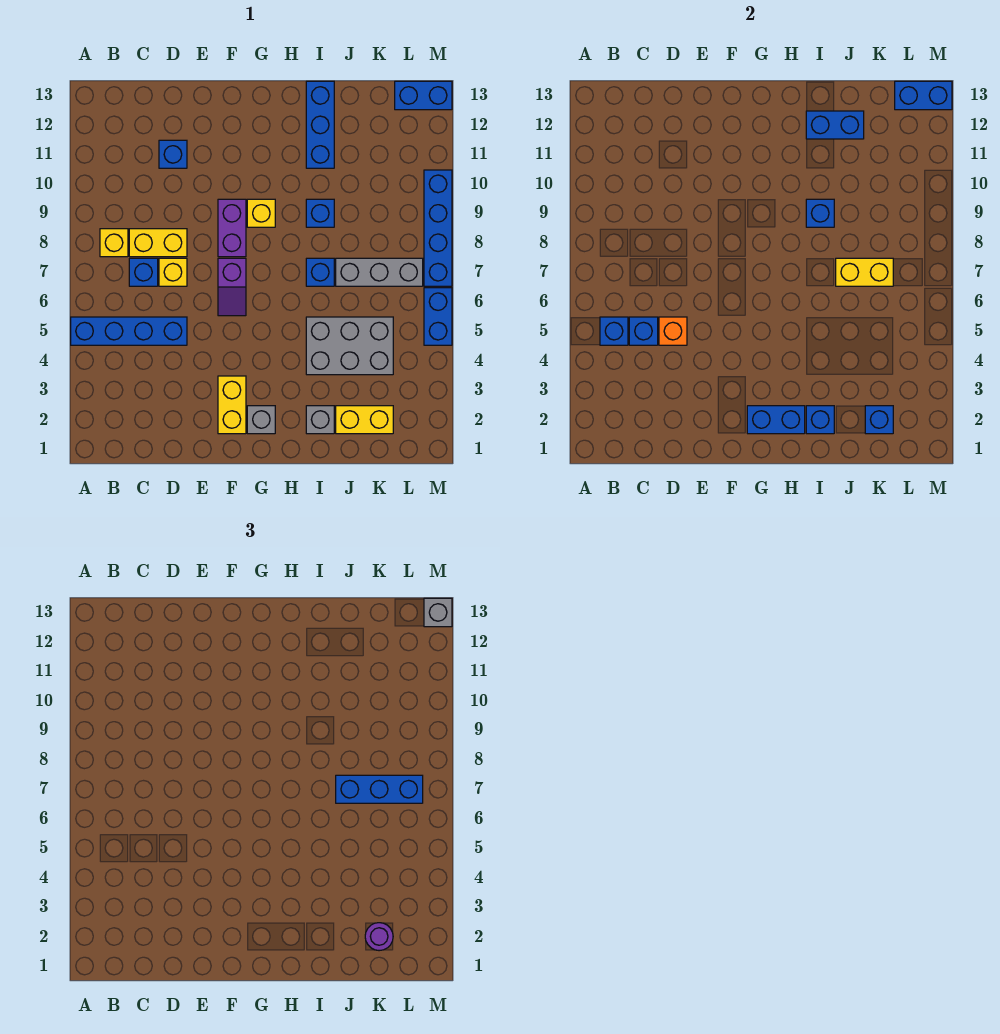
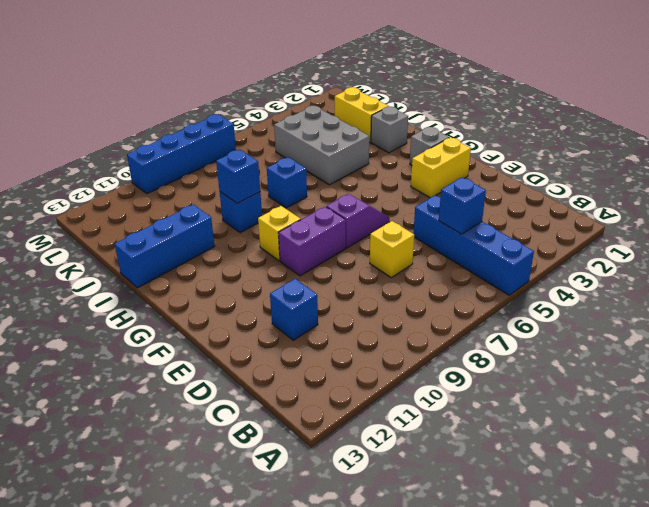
none -> yellow 1x1 brick [100,229,128,257]
none -> blue 1x1 brick [129,258,158,286]
none -> yellow 1x2 brick [129,229,187,257]
none -> grey 1x3 brick [336,258,423,286]

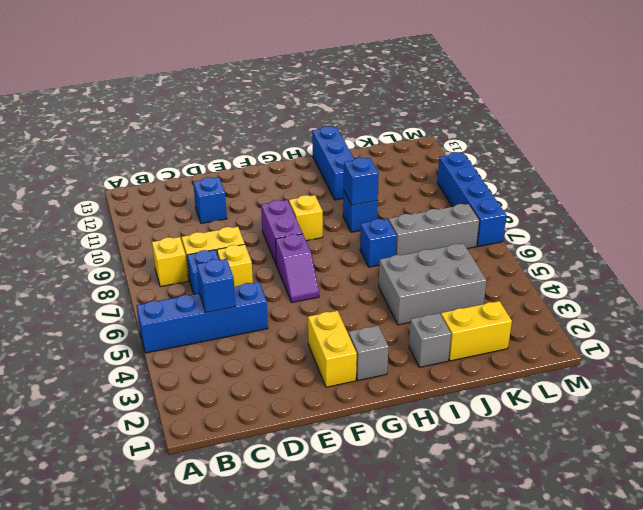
none -> blue 1x2 brick [395,81,452,110]
none -> blue 1x2 brick [424,288,452,345]
none -> blue 1x1 brick [600,317,628,345]
none -> orange 1x1 brick [659,317,687,345]

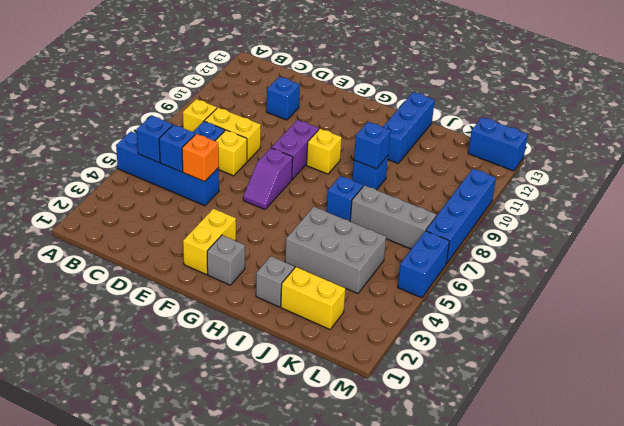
none -> blue 1x2 brick [747,406,805,434]
none -> blue 1x1 brick [806,406,834,434]
none -> blue 1x2 brick [806,111,864,139]
none -> yellow 1x2 brick [836,258,893,286]

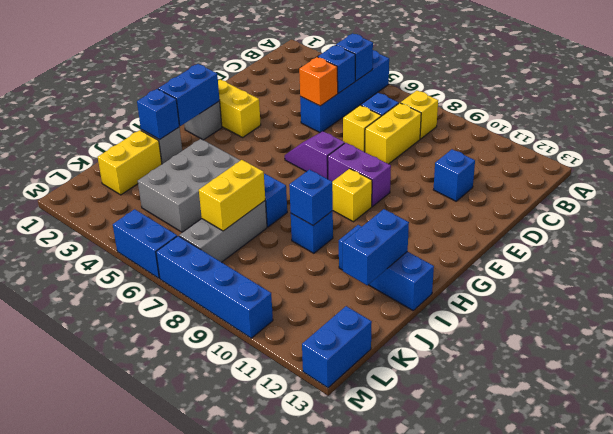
none -> blue 1x1 brick [865,406,893,434]
none -> blue 1x2 brick [895,81,952,110]
none -> blue 1x3 brick [336,775,423,803]
none -> purple 1x1 round brick [365,923,393,951]

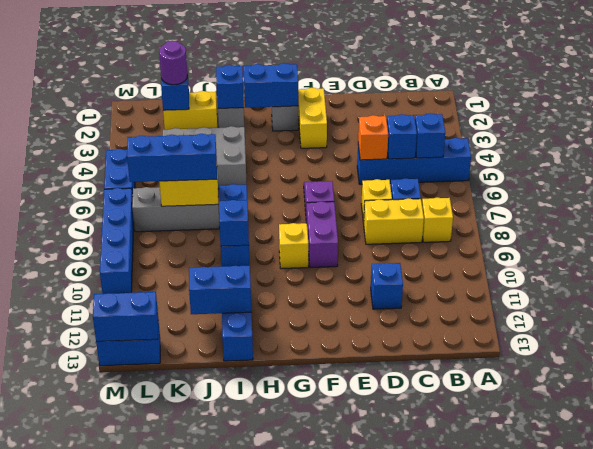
none -> grey 1x1 brick [424,598,452,627]

